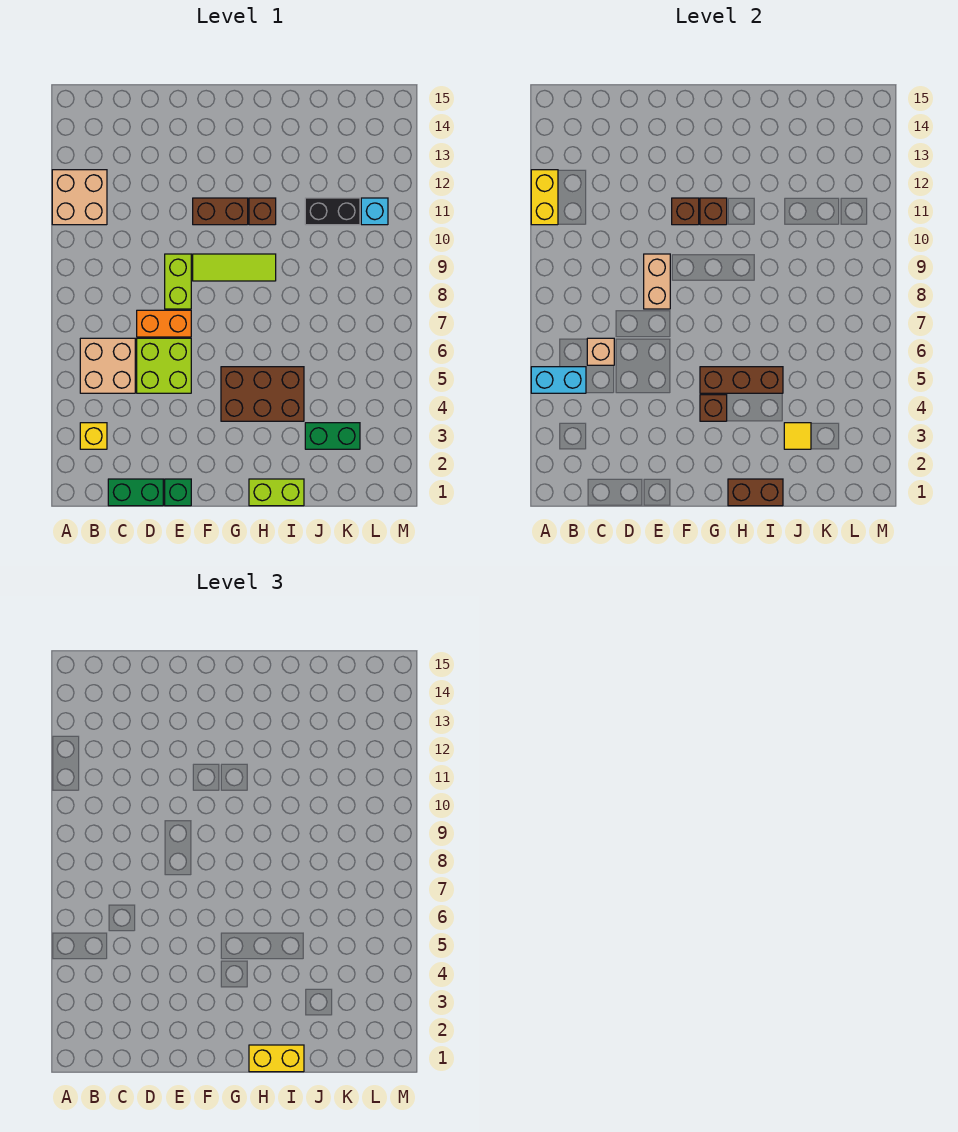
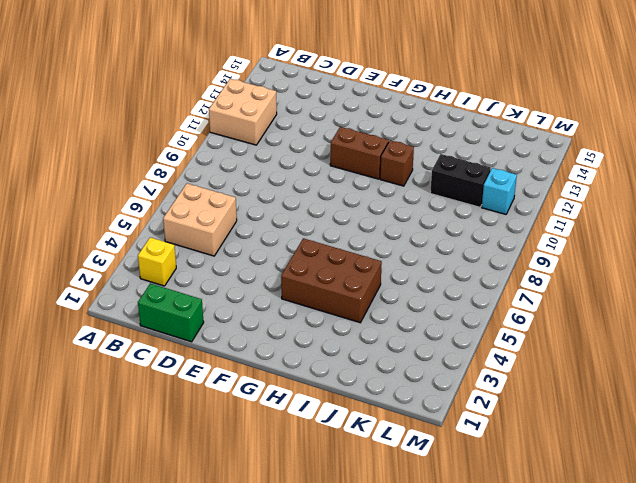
none -> lime 2x2 brick [137,338,191,393]
none -> orange 1x2 brick [137,310,191,337]
none -> green 1x1 brick [165,479,191,506]

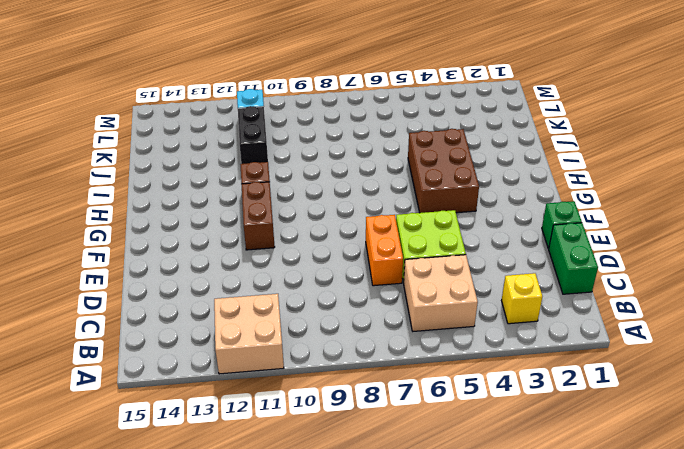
none -> lime 1x2 brick [165,254,191,309]
none -> lime 1x3 tile [193,254,276,281]
none -> lime 1x2 brick [249,479,304,506]

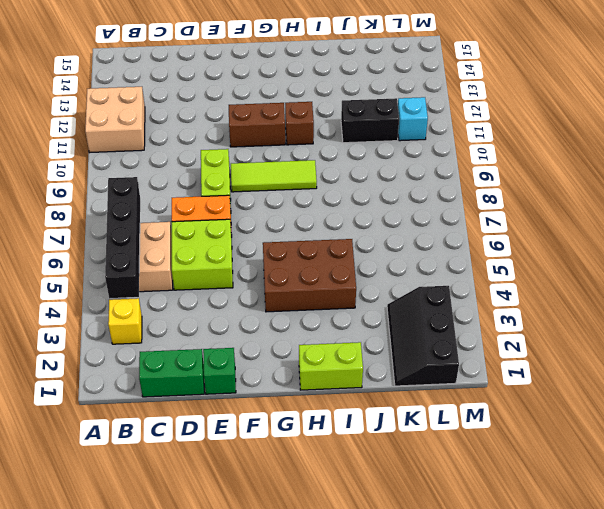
black 1x4 brick [105,177,140,298] -> cyan 1x2 brick [531,367,586,393]
black 2x3 slope [387,286,459,386] -> green 1x2 brick [305,423,360,449]
none -> yellow 1x2 brick [531,170,558,225]
none -> tan 1x1 brick [587,338,614,365]
none -> tan 1x2 brick [644,254,670,309]

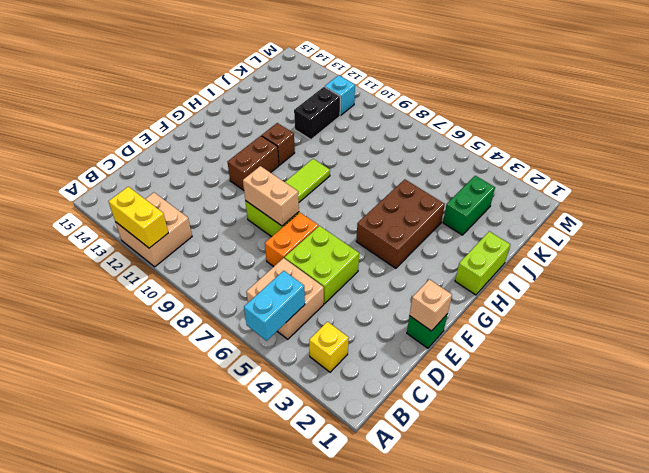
tan 1x1 brick [409,279,452,331] -> tan 1x1 brick moved to [587,338,614,365]
none -> green 1x2 brick [108,479,163,506]
none -> brown 1x1 brick [672,198,699,225]
none -> brown 1x1 brick [700,395,727,421]

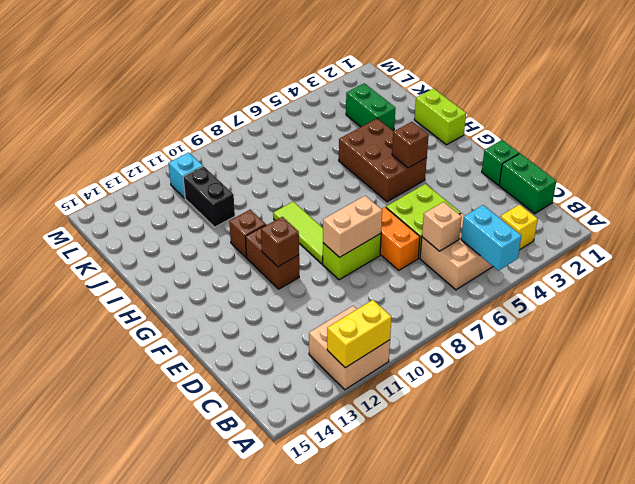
none -> brown 1x3 brick [700,367,783,393]
none -> brown 1x1 brick [700,198,727,225]
none -> brown 1x2 brick [728,479,783,506]

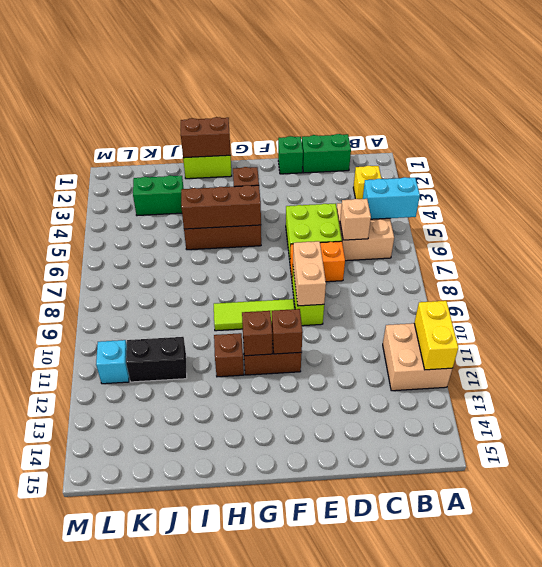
none -> yellow 1x1 tile [784,423,811,449]
none -> yellow 1x2 brick [249,1045,304,1072]

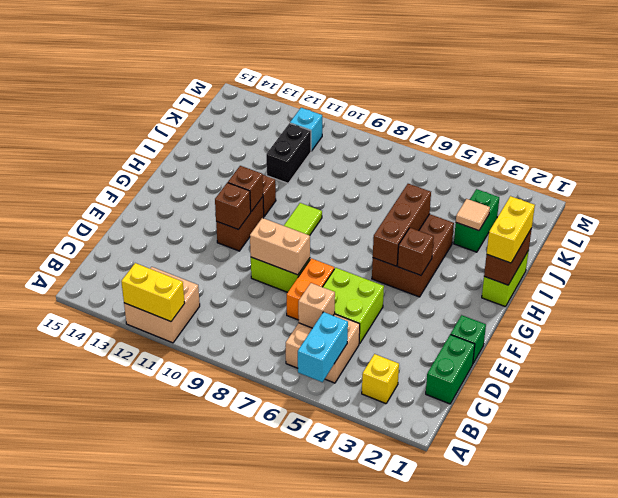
tan 1x1 tile [456,199,490,231] -> yellow 1x1 tile [784,423,811,449]

